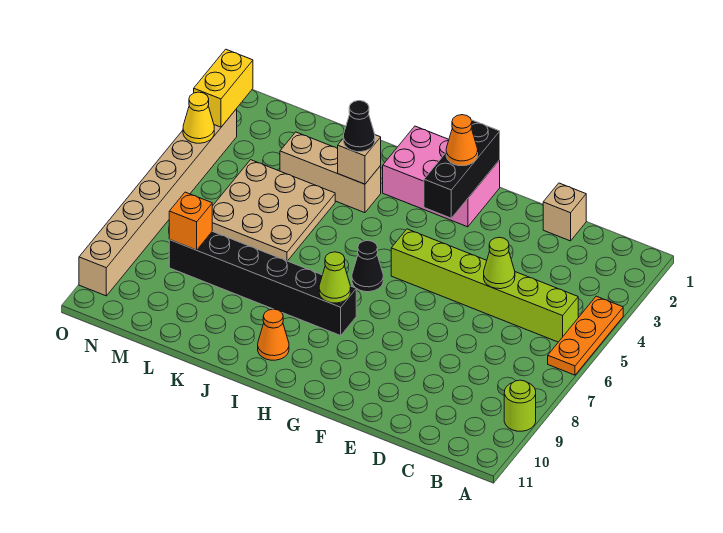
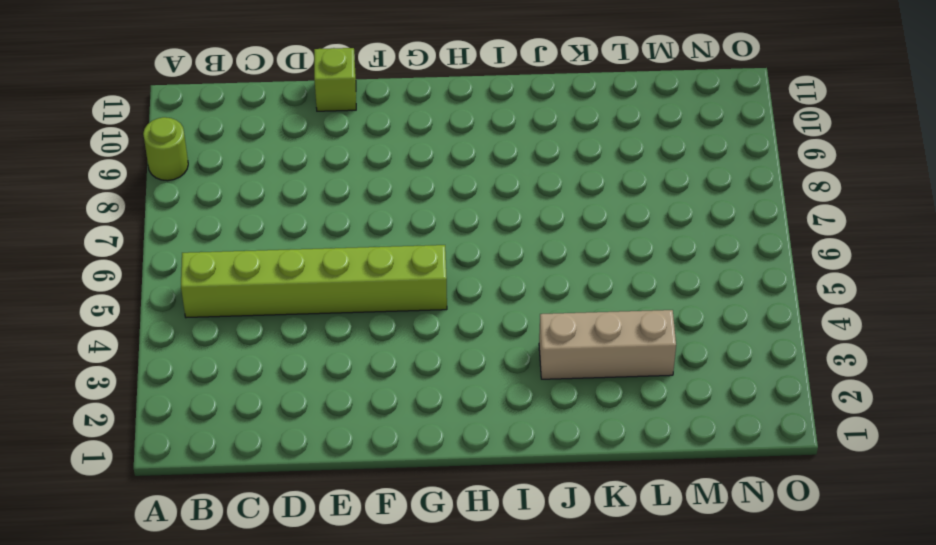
lime 1x1 brick [314,48,356,111] -> none
none -> orange 1x3 plate [548,296,623,375]
none -> tan 1x1 brick [543,183,586,241]
none -> pink 2x3 brick [383,126,500,227]

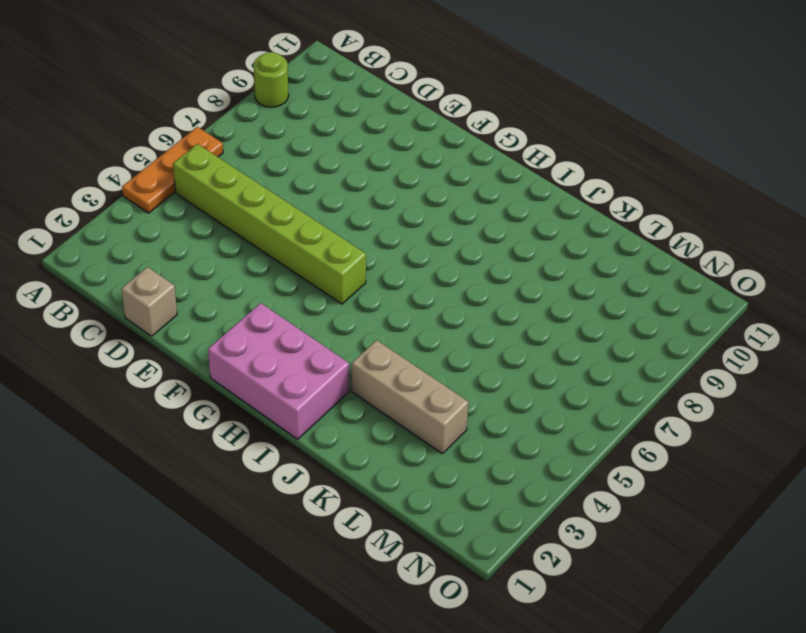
none -> black 1x1 cone [352,241,383,292]
none -> black 1x6 brick [169,231,356,335]
none -> orange 1x1 cone [258,309,289,360]

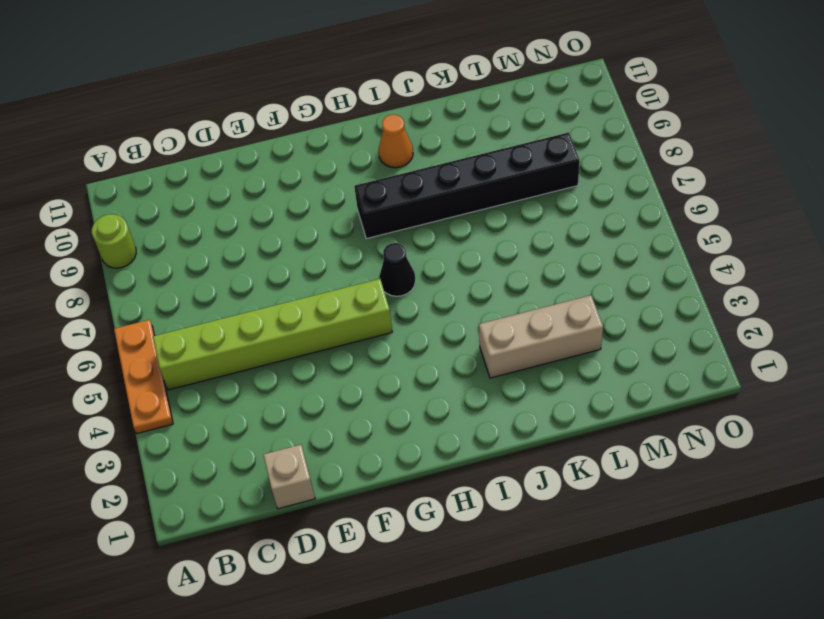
none -> pink 2x3 brick [383,126,500,227]
none -> tan 3x3 plate [212,160,335,261]
none -> tan 1x8 brick [79,109,237,296]

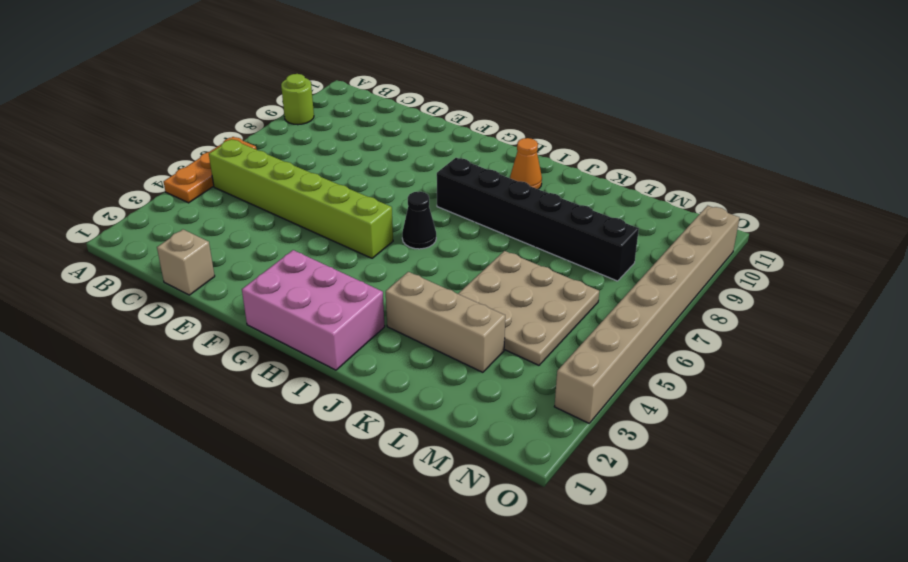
none -> lime 1x1 cone [484,237,515,289]
none -> black 1x3 brick [424,120,500,218]
none -> lime 1x1 cone [319,252,351,303]

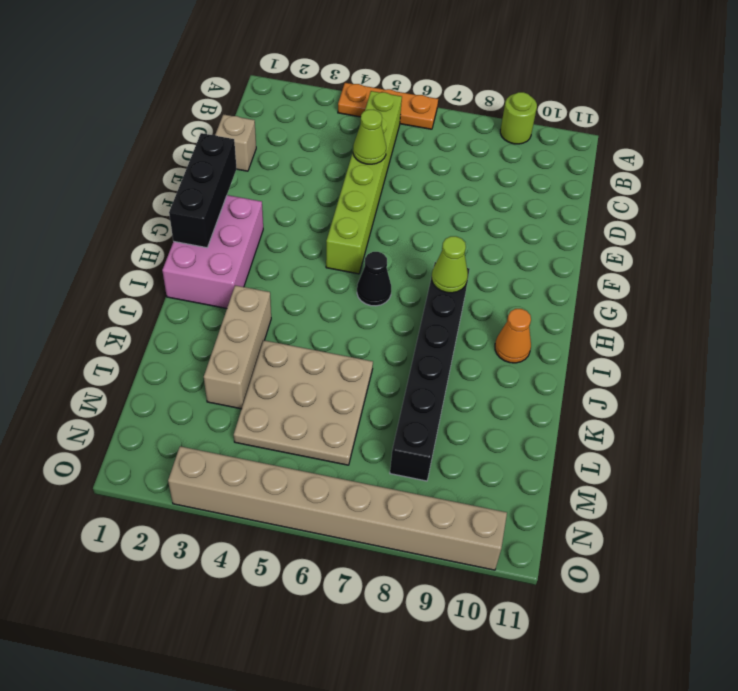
black 1x3 brick [169,133,237,248] -> black 1x3 brick turned to [424,120,500,218]
none -> tan 1x1 brick [337,135,381,184]
none -> orange 1x1 brick [169,192,212,250]
none -> yellow 1x2 brick [194,49,253,127]

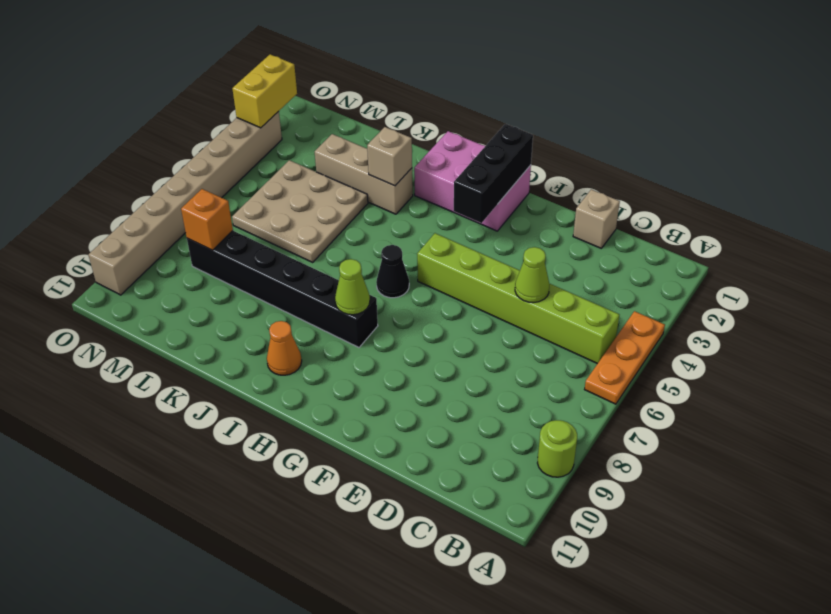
none -> yellow 1x1 cone [183,92,214,143]
none -> orange 1x1 cone [446,115,478,166]
none -> black 1x1 cone [343,101,375,152]

